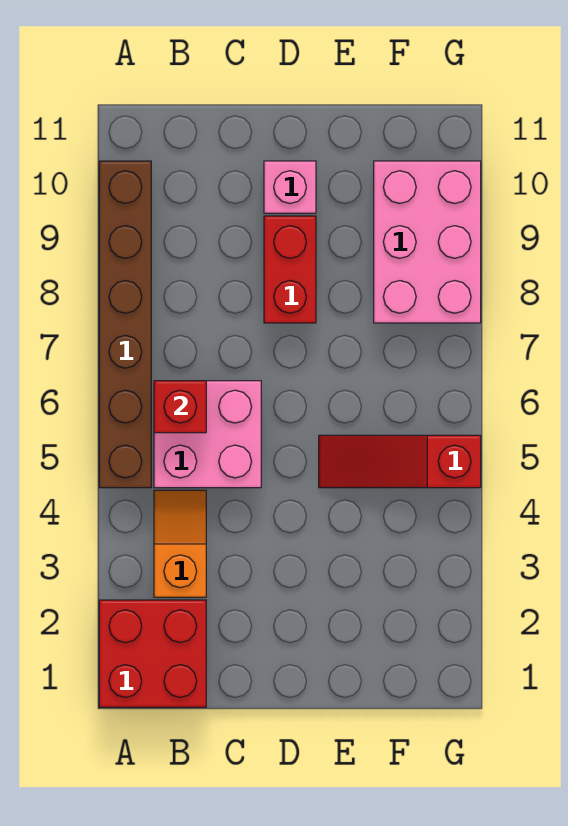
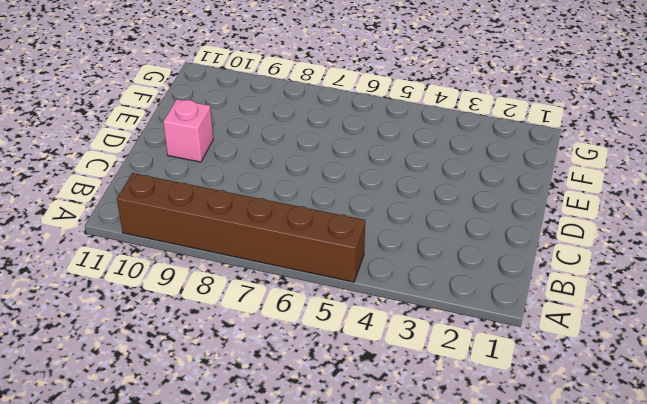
none -> red 2x2 brick [99,600,206,707]
none -> orange 1x2 slope [154,490,206,597]

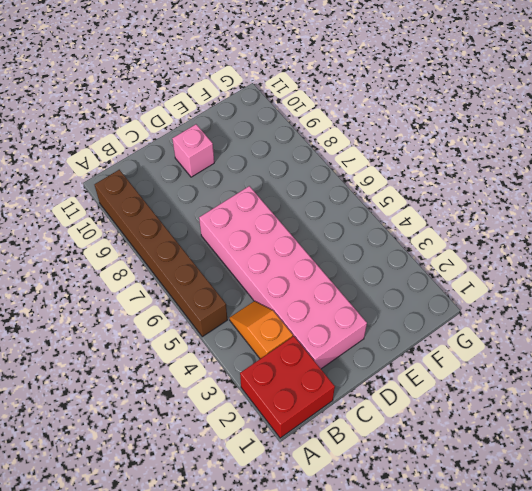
pink 2x6 brick [199,186,367,369] -> pink 2x2 brick [154,381,261,488]
none -> red 1x2 brick [264,216,316,323]
none -> red 1x3 slope [319,435,481,488]

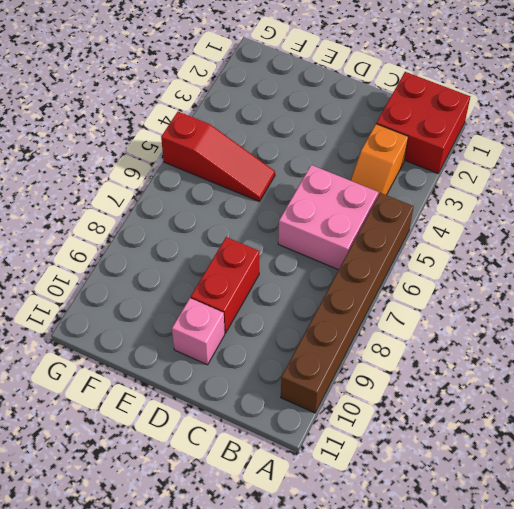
none -> pink 2x3 brick [374,161,481,323]
none -> red 1x1 brick [154,381,206,433]

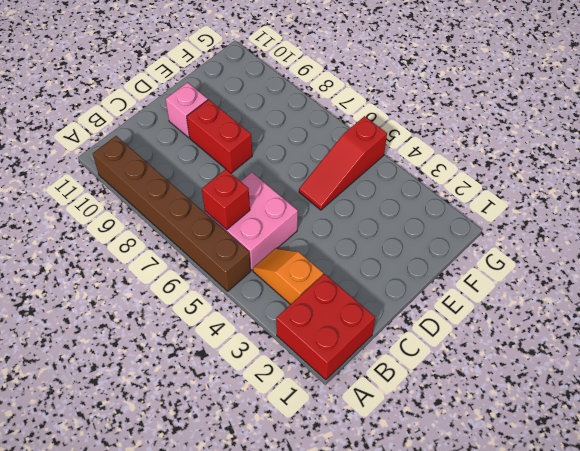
none -> pink 2x3 brick [374,161,481,323]

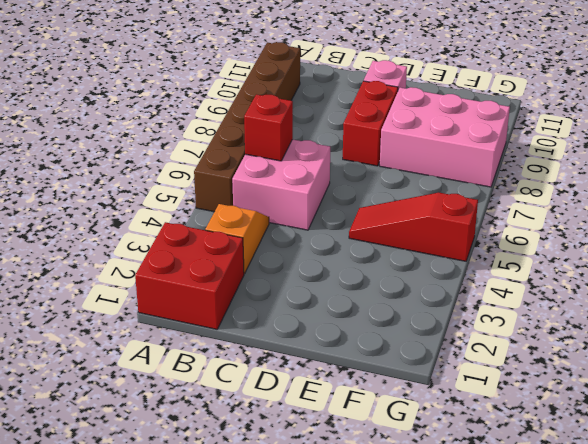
pink 2x3 brick [380,87,510,187] -> pink 2x3 brick turned to [374,161,481,323]

